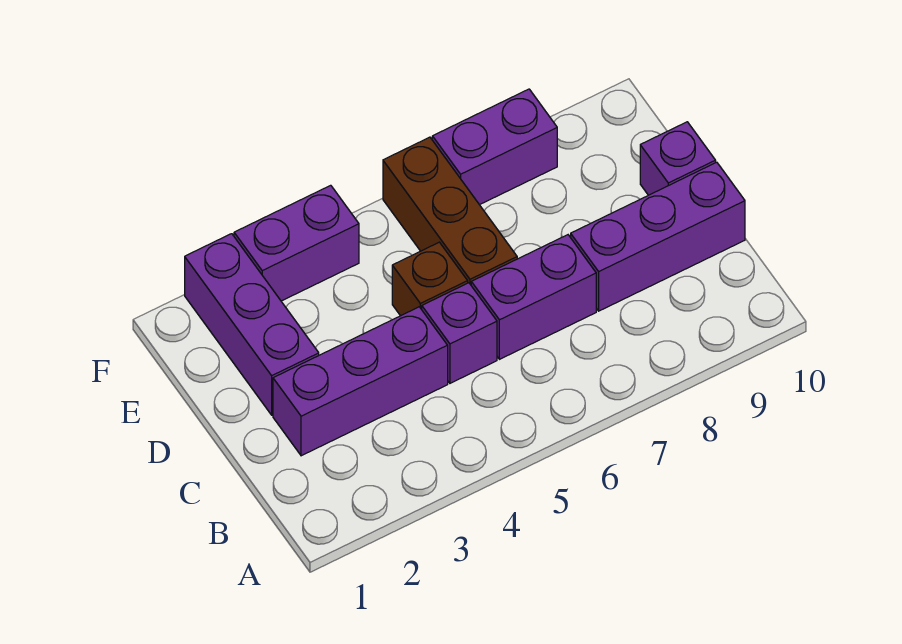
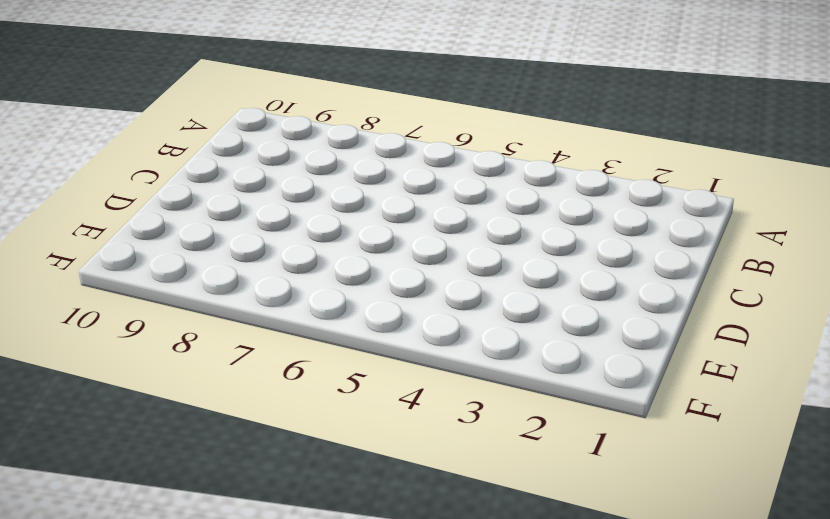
none -> purple 1x3 brick [273,307,448,456]
none -> purple 1x1 brick [422,283,497,383]

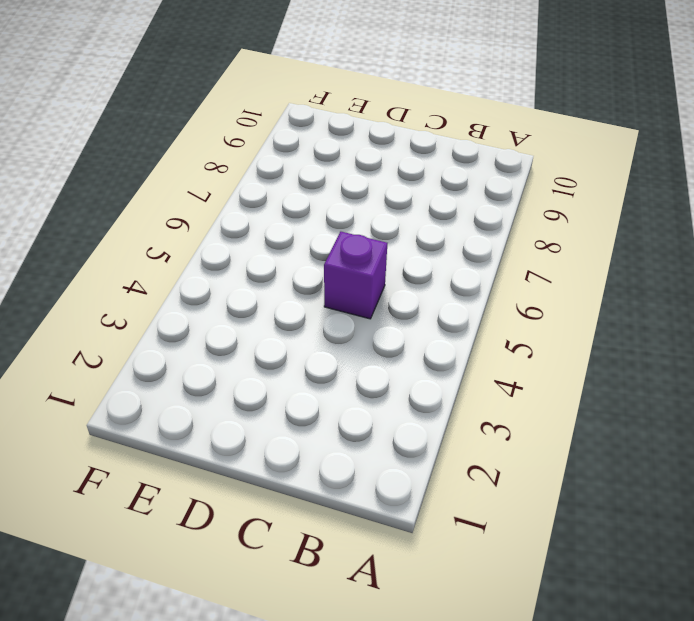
none -> purple 1x3 brick [273,307,448,456]
none -> purple 1x2 brick [471,235,596,359]

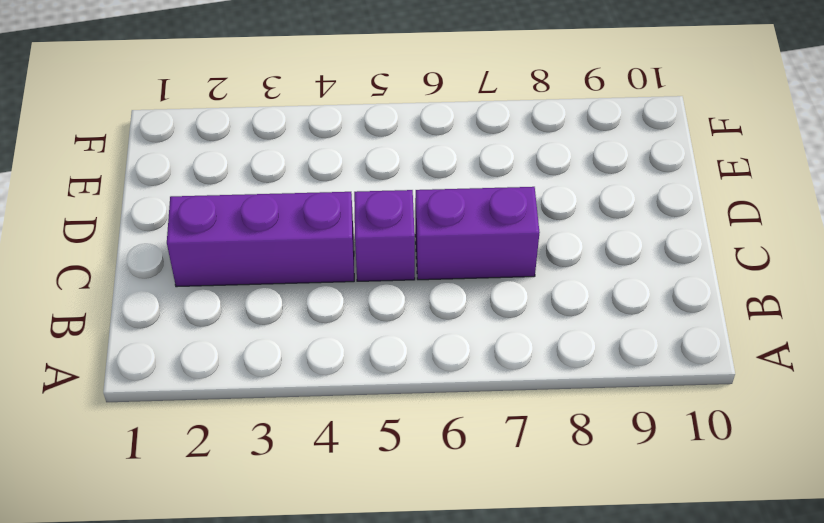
none -> purple 1x3 brick [571,162,745,311]
none -> purple 1x3 brick [185,234,319,415]

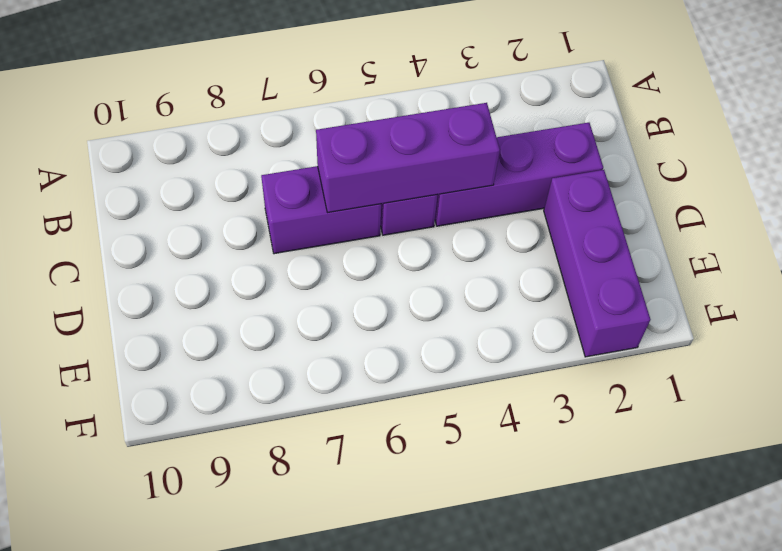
purple 1x3 brick [316,103,500,212] -> purple 1x3 brick moved to [571,162,745,311]
none -> brown 1x1 brick [392,242,468,316]
none -> brown 1x3 brick [383,137,517,285]

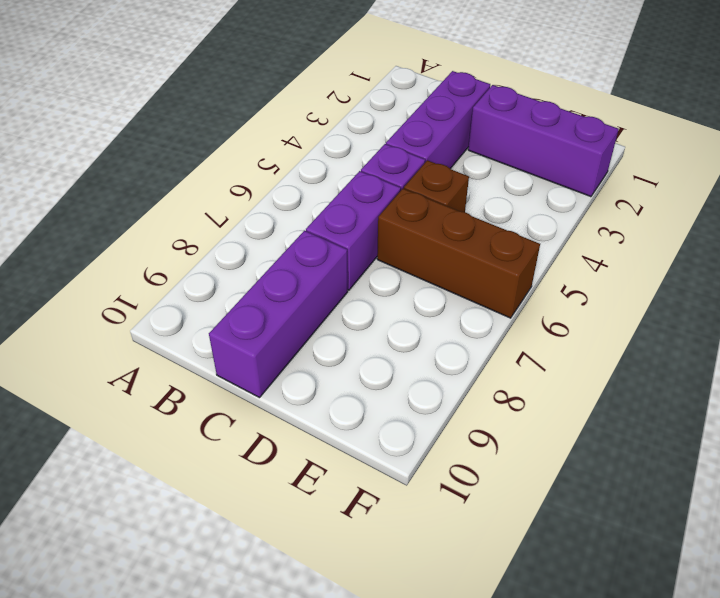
none -> purple 1x1 brick [640,122,716,195]
none -> purple 1x2 brick [234,185,359,301]

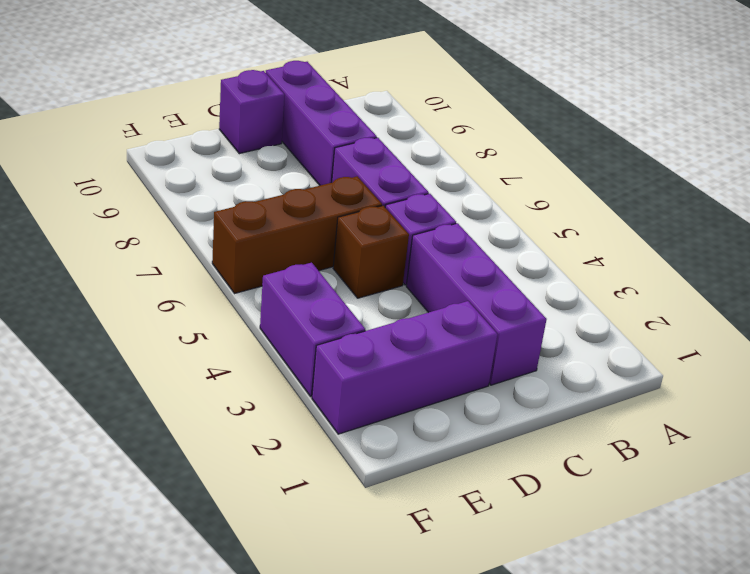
none -> purple 1x2 brick [432,89,557,205]

